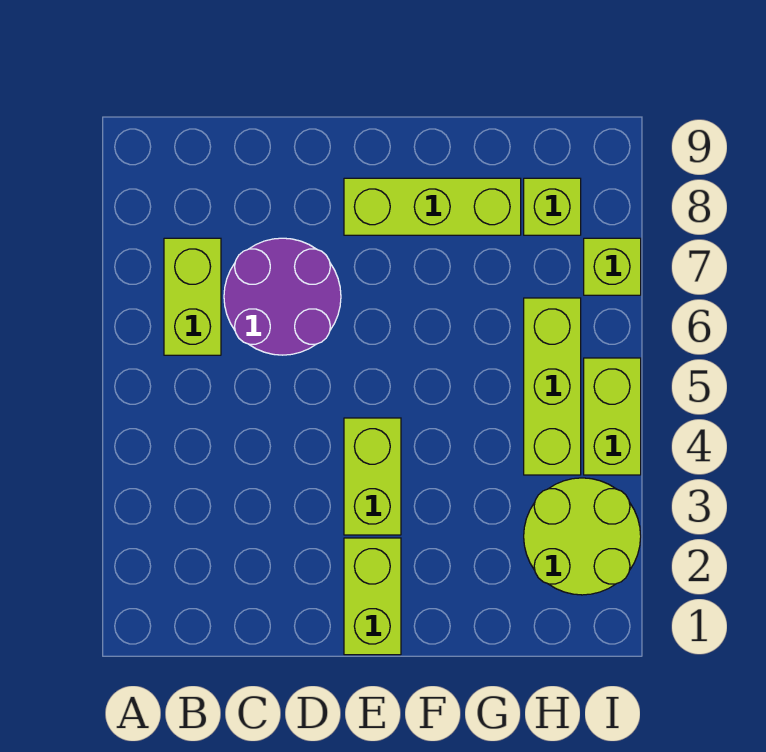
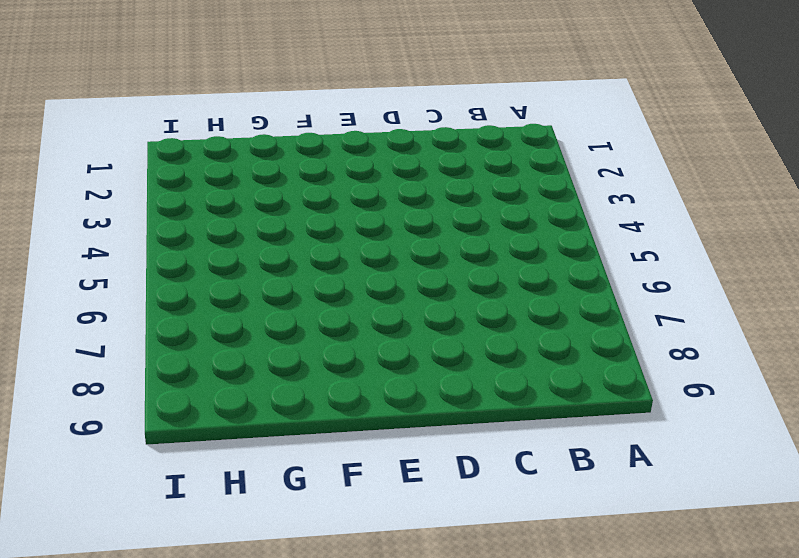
none -> lime 1x2 brick [164,238,221,355]
none -> purple 2x2 round brick [224,238,341,355]

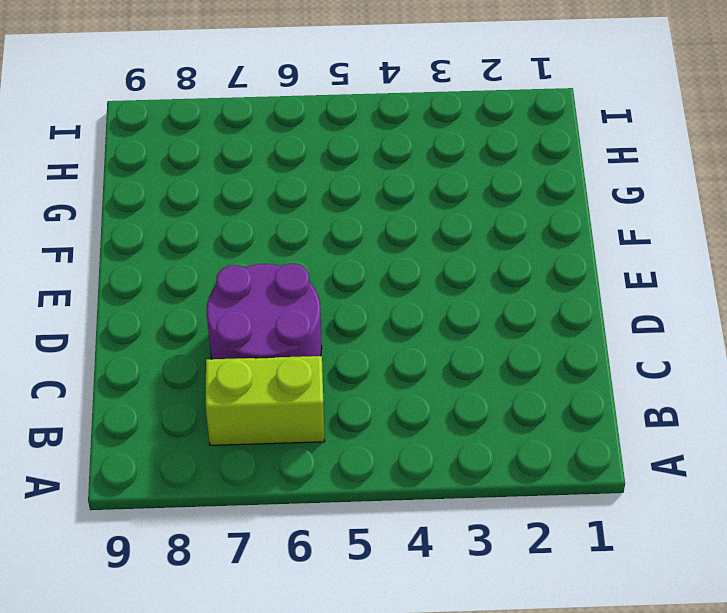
none -> lime 1x2 brick [344,538,401,655]
none -> lime 1x2 brick [344,418,401,535]

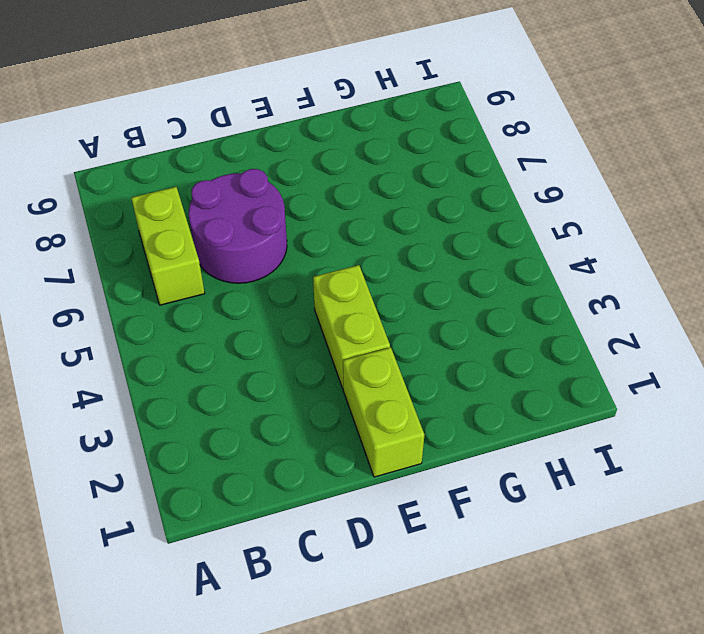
none -> lime 1x3 brick [344,178,521,235]
none -> lime 2x2 round brick [524,478,641,595]

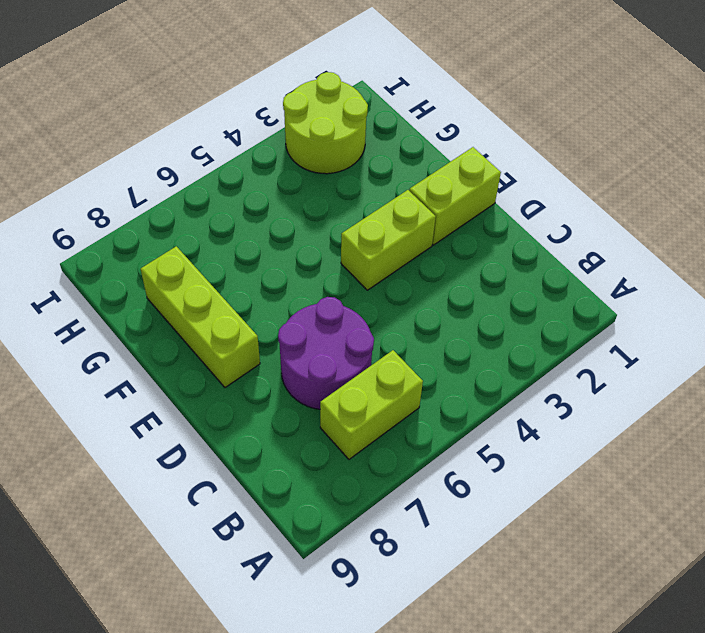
none -> lime 1x3 brick [524,298,581,475]
none -> lime 1x1 brick [524,178,581,235]

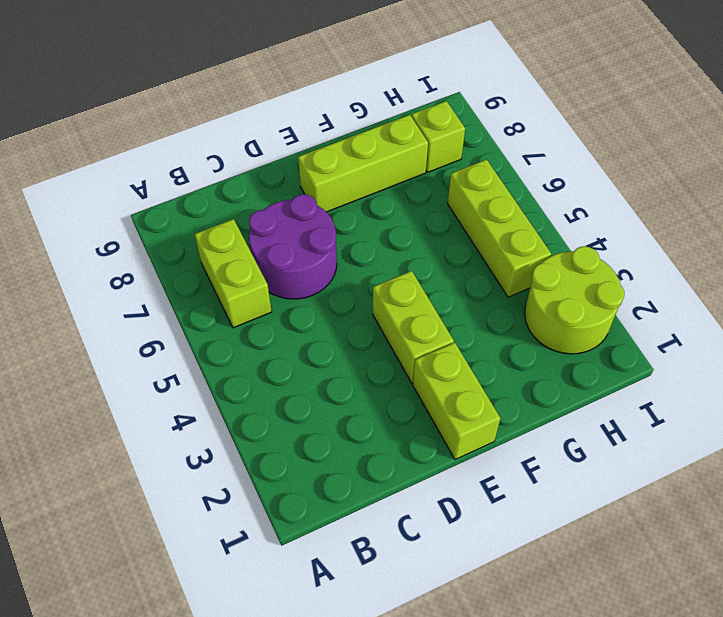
none -> lime 1x2 brick [584,358,641,475]
none -> lime 1x1 brick [584,238,641,295]

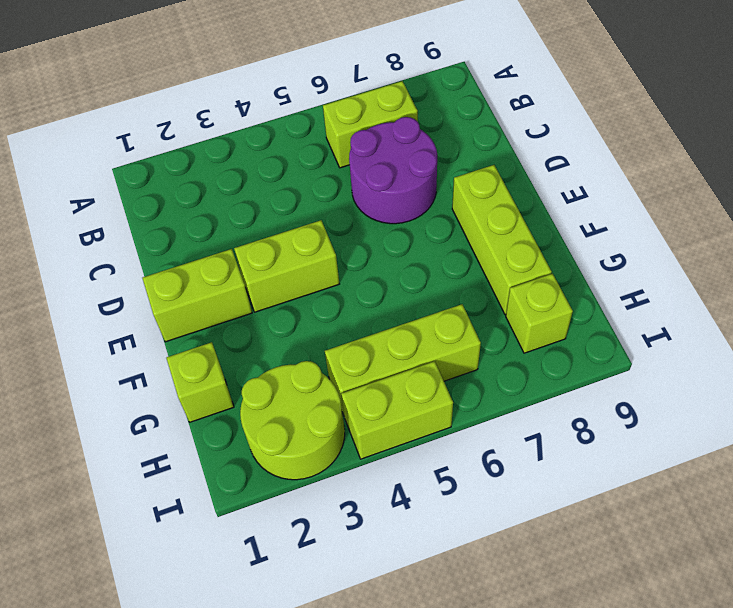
lime 1x1 brick [166,342,234,422] -> lime 1x1 brick moved to [584,238,641,295]

